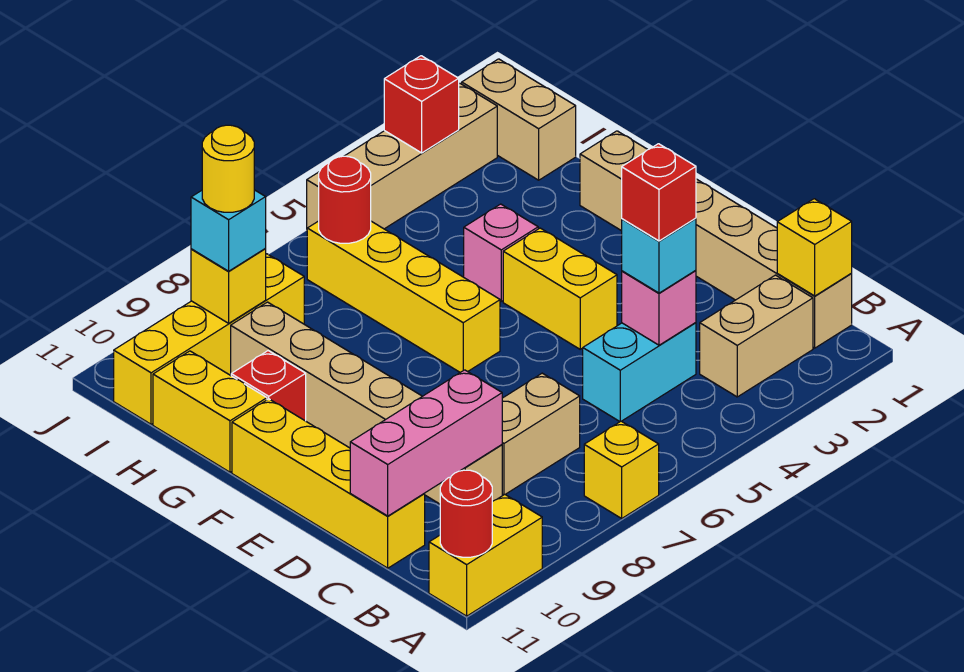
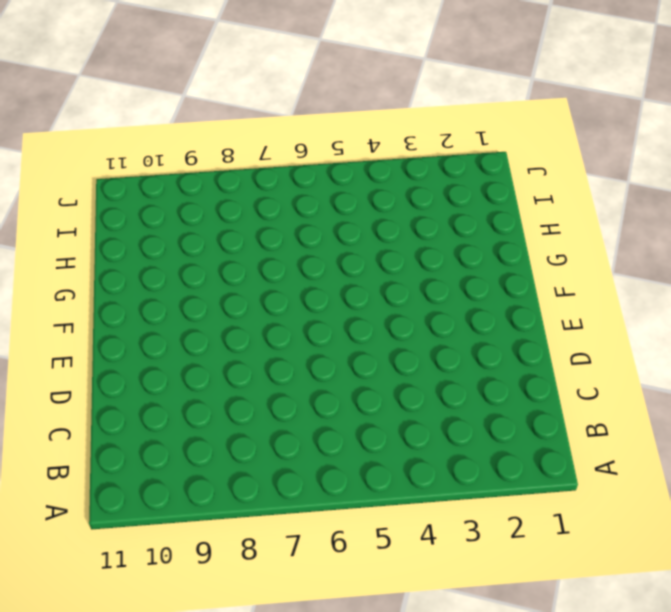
none -> yellow 1x1 brick [584,421,659,518]
none -> yellow 1x2 brick [429,495,542,616]
none -> tan 1x6 brick [580,131,852,348]

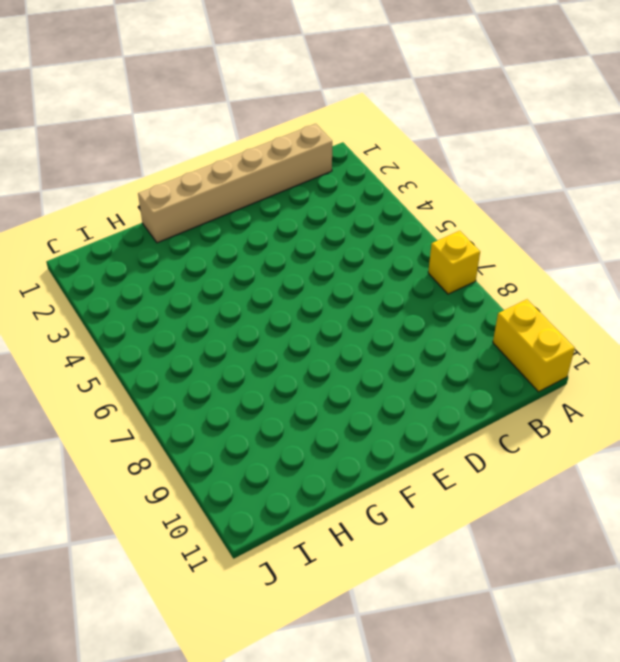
none -> tan 1x2 brick [700,275,813,397]
none -> cyan 1x2 brick [583,323,696,421]
none -> tan 1x2 brick [502,373,580,495]

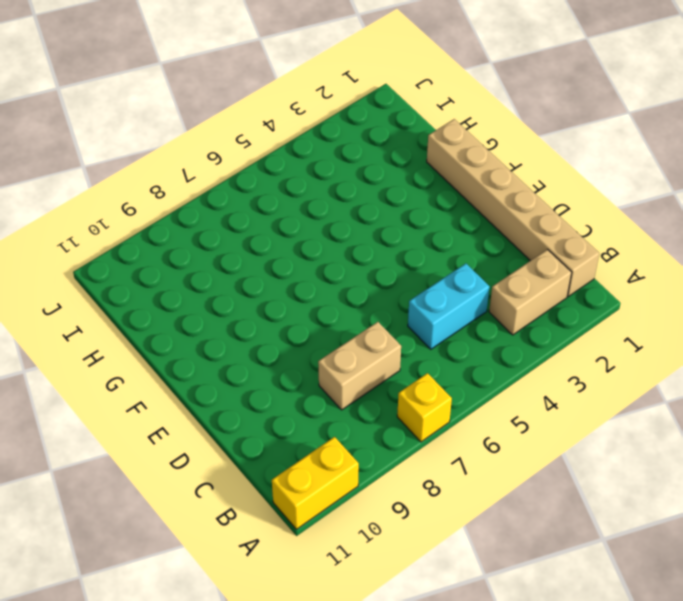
none -> tan 1x6 brick [231,302,502,504]
none -> yellow 1x4 brick [232,399,425,568]
none -> yellow 1x2 brick [503,228,617,349]

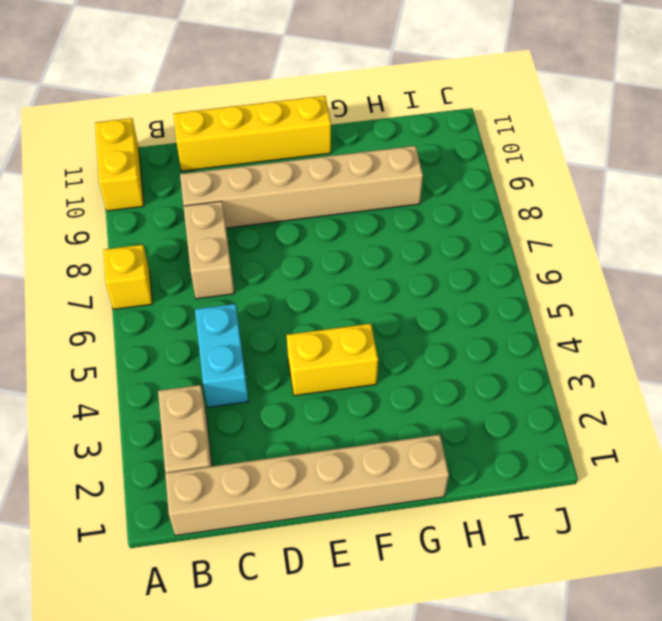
none -> yellow 1x4 brick [307,221,500,372]
none -> pink 1x1 brick [464,204,538,301]
none -> red 1x1 brick [231,351,306,421]

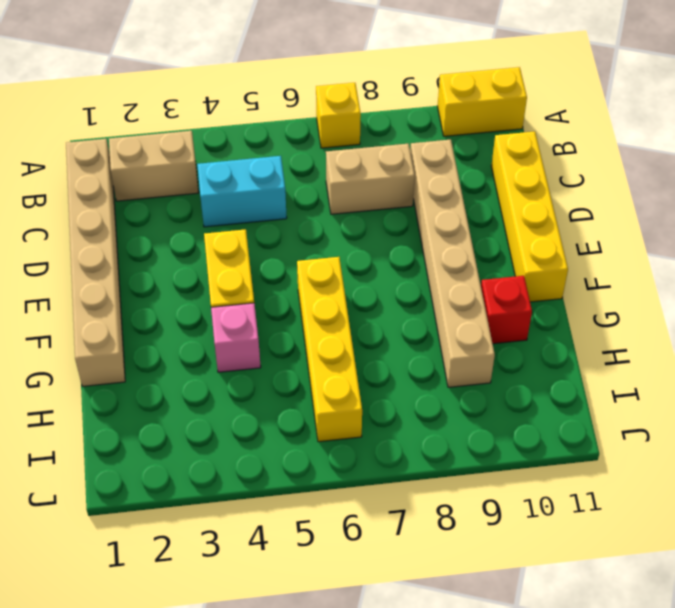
none -> yellow 1x2 brick [153,351,267,472]
none -> tan 1x2 brick [462,59,576,180]
none -> yellow 1x4 brick [114,254,304,424]

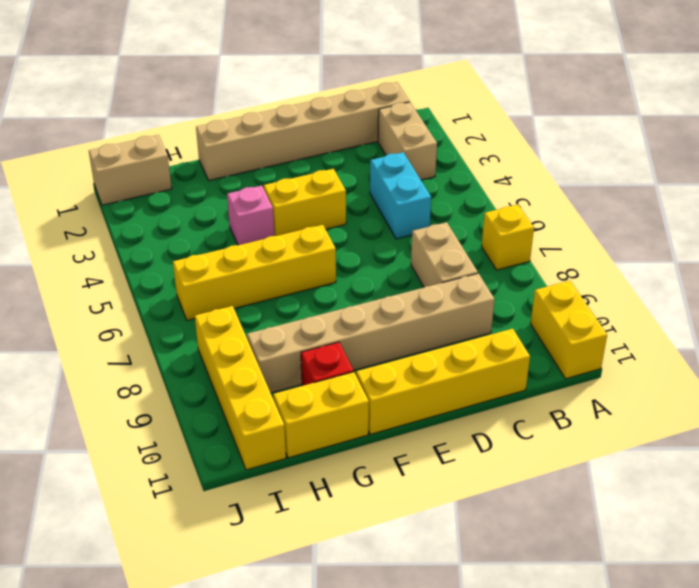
none -> tan 1x4 brick [307,83,497,229]
none -> red 1x1 round brick [440,470,492,557]
none -> yellow 1x1 brick [777,199,852,296]

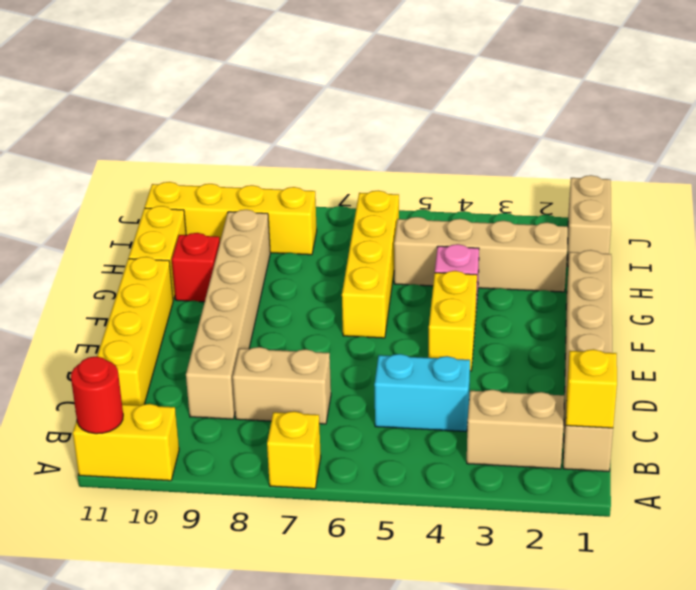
tan 1x4 brick [394,217,568,292] -> tan 1x4 brick moved to [307,83,497,229]
none -> pink 1x1 brick [622,271,696,345]
none -> pink 1x3 brick [350,370,502,516]
none -> red 1x1 round brick [319,156,371,243]

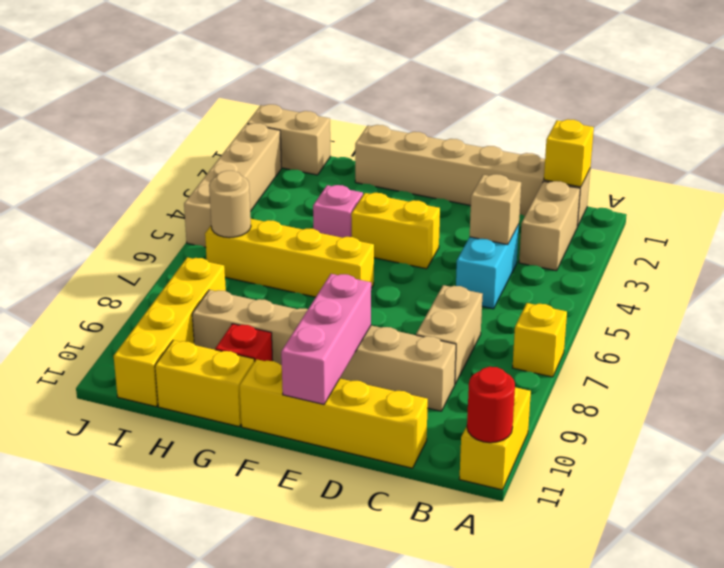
tan 1x1 brick [470,174,521,245] -> pink 1x1 brick [622,271,696,345]
pink 1x3 brick [281,274,371,404] -> pink 1x3 brick moved to [350,370,502,516]
tan 1x1 round brick [209,171,251,238] -> red 1x1 round brick [319,156,371,243]
none -> yellow 1x1 brick [191,249,266,323]
none -> red 1x1 brick [384,56,459,153]
none -> cyan 1x1 brick [622,218,696,293]

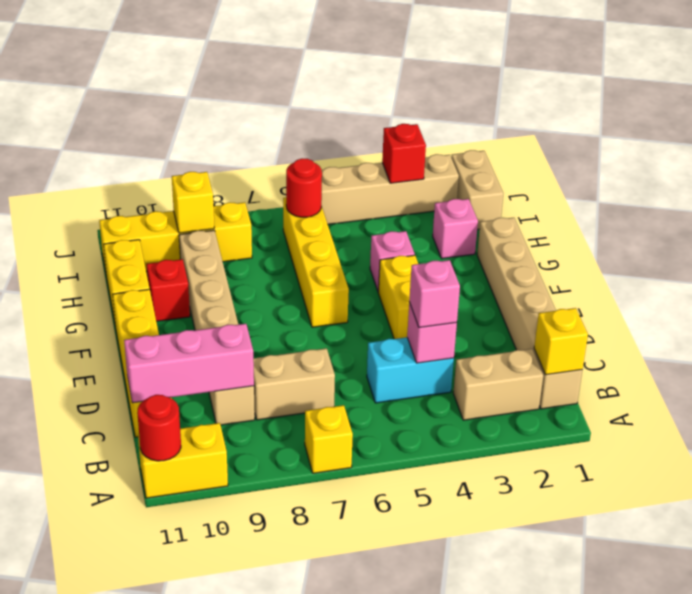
pink 1x1 brick [409,260,460,328] -> cyan 1x1 brick [622,218,696,293]
pink 1x1 brick [433,199,478,259] -> none
none -> cyan 1x1 brick [191,190,266,271]
none -> red 1x1 brick [622,144,696,241]
none -> yellow 1x1 round brick [202,125,254,212]

